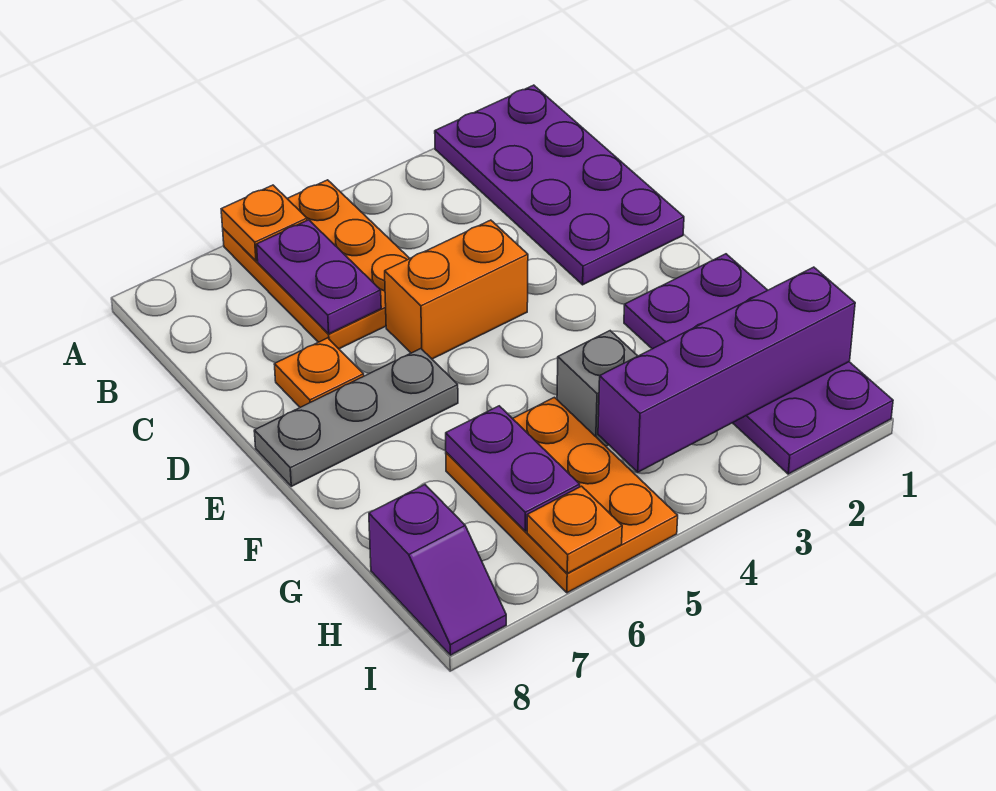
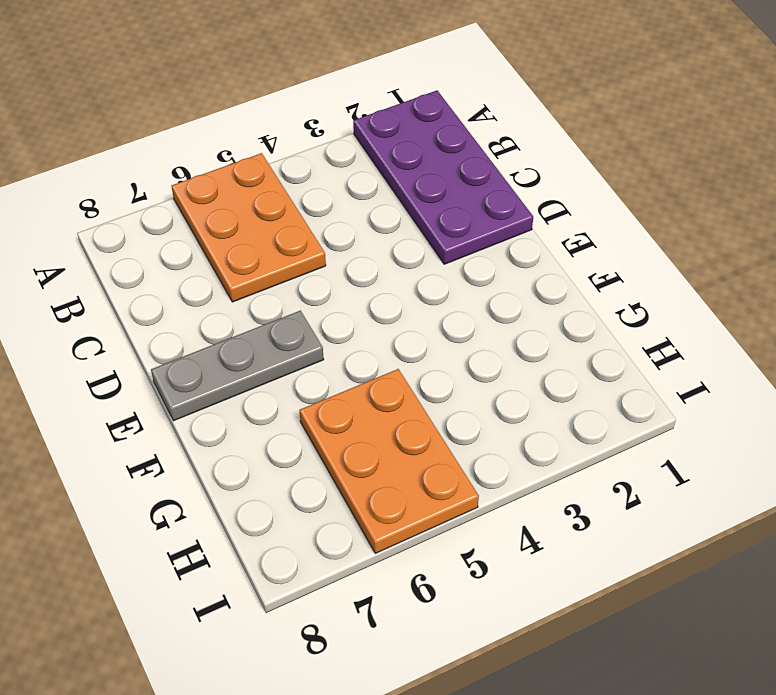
none -> orange 1x2 brick [385,220,528,359]
none -> orange 1x1 plate [274,338,364,407]
none -> purple 2x4 plate [624,254,893,474]

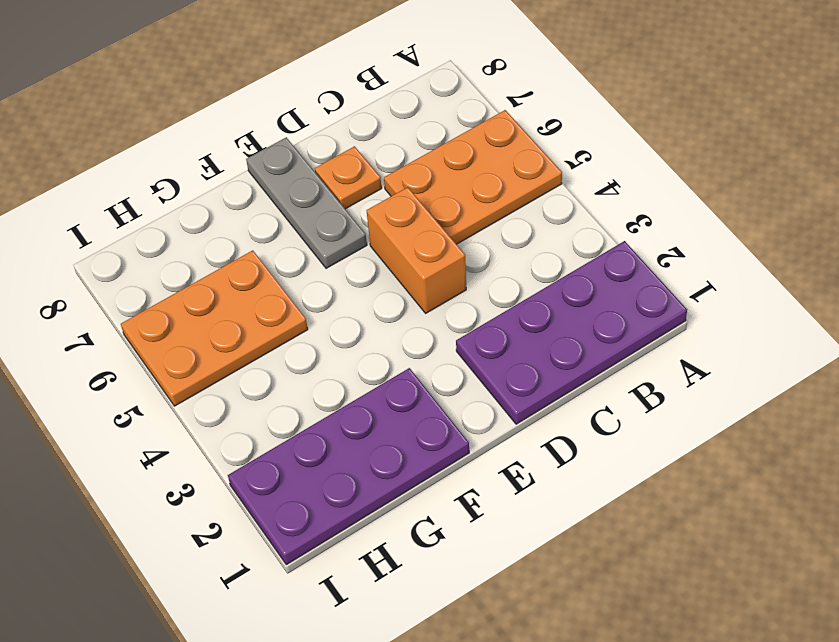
none -> grey 1x1 brick [557,331,637,446]
none -> purple 1x2 slope [369,485,506,655]
none -> orange 1x1 plate [221,185,307,261]

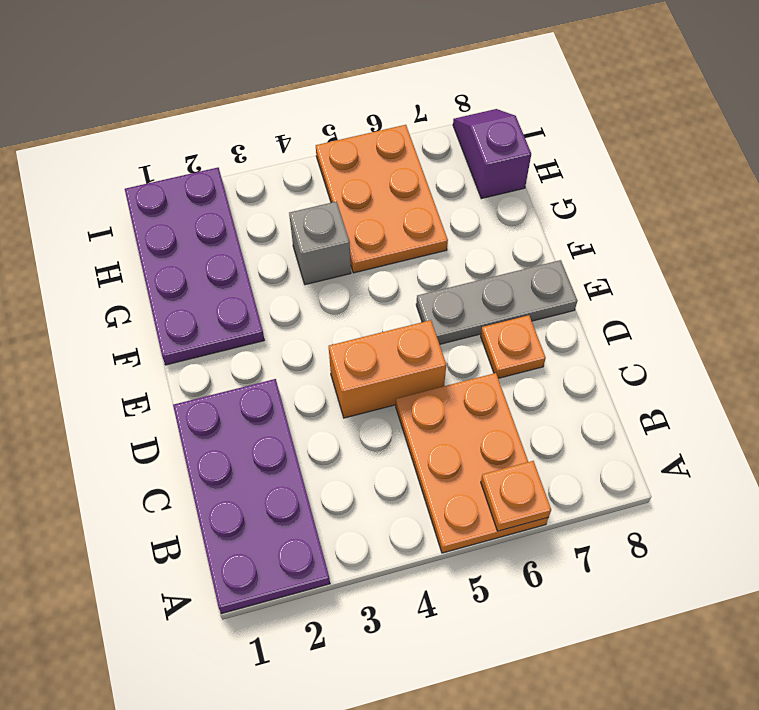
none -> purple 1x2 plate [257,220,381,334]
none -> purple 1x2 plate [446,406,580,531]
none -> purple 1x4 brick [598,267,855,472]

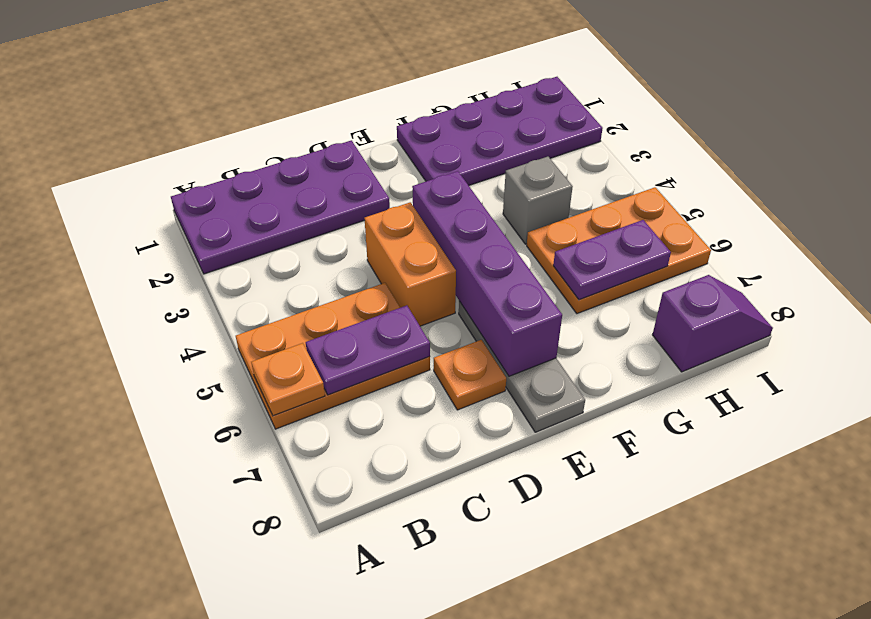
purple 1x4 brick [412,171,562,376] -> purple 1x4 brick moved to [598,267,855,472]
none -> orange 1x1 plate [527,486,622,573]

